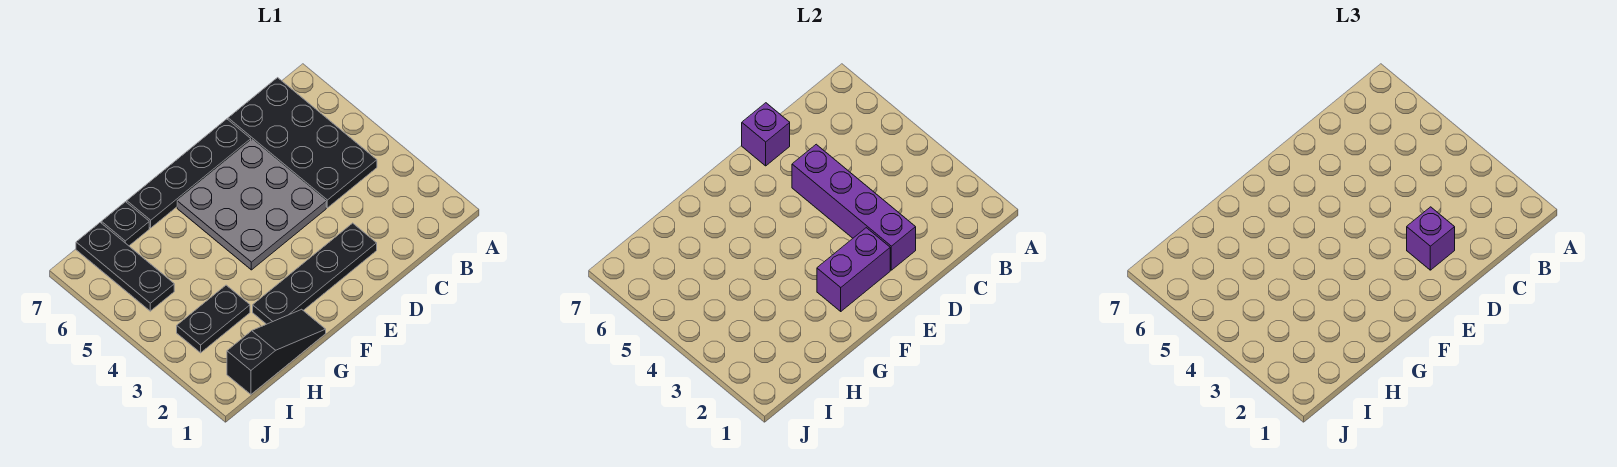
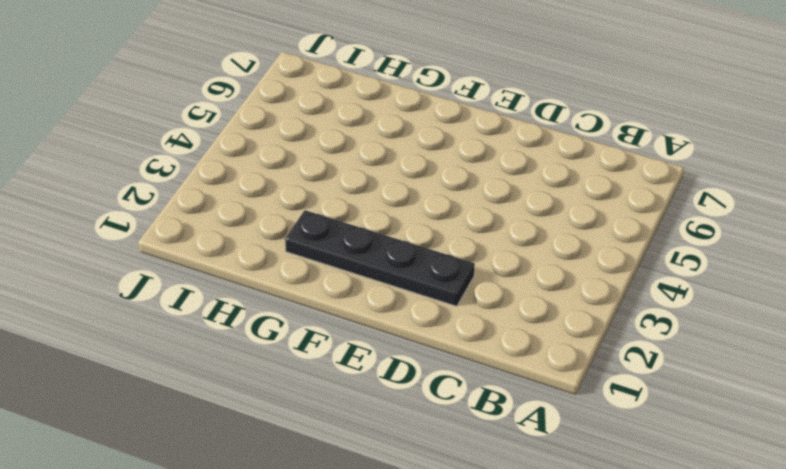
none -> black 2x4 plate [228,78,377,208]
none -> grey 3x3 plate [177,140,326,270]
none -> black 1x4 plate [127,119,251,228]

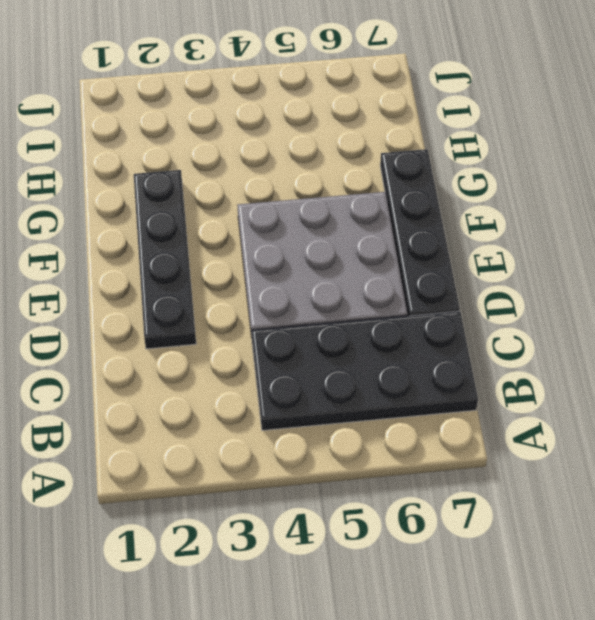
none -> black 1x3 slope [227,309,326,394]
none -> black 1x2 plate [177,285,250,353]
none -> black 1x1 plate [101,202,149,246]

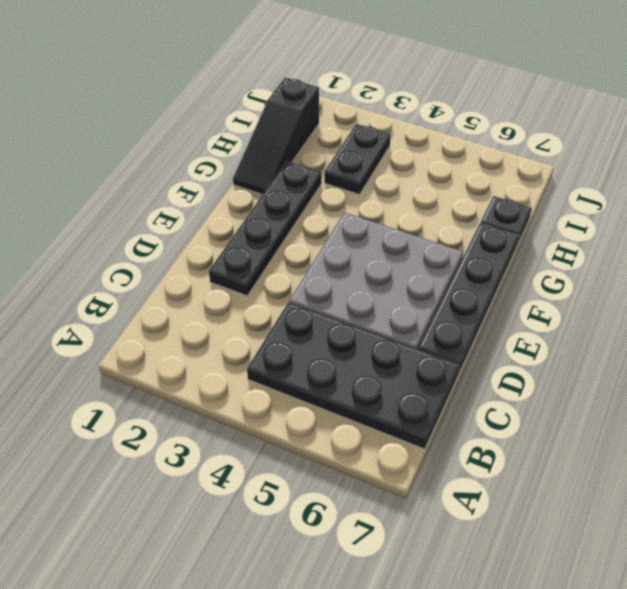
none -> black 1x3 plate [76,222,174,311]
none -> purple 1x4 brick [792,144,916,270]
none -> purple 1x1 brick [742,103,790,166]

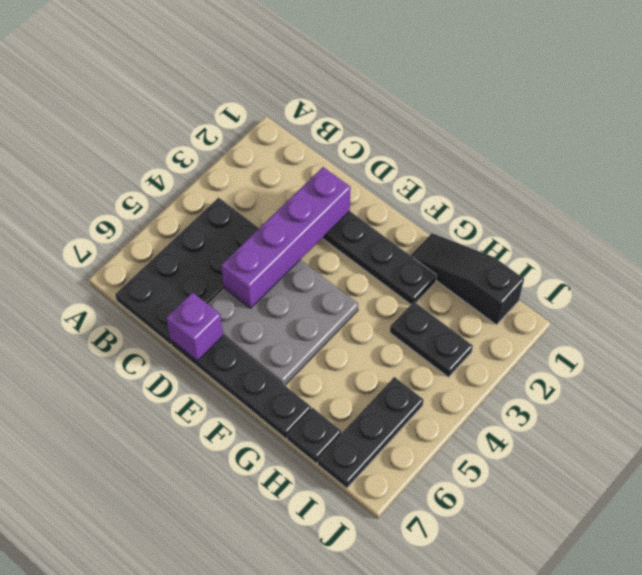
none -> purple 1x2 brick [817,228,890,311]
none -> purple 1x1 brick [1407,207,1455,270]

